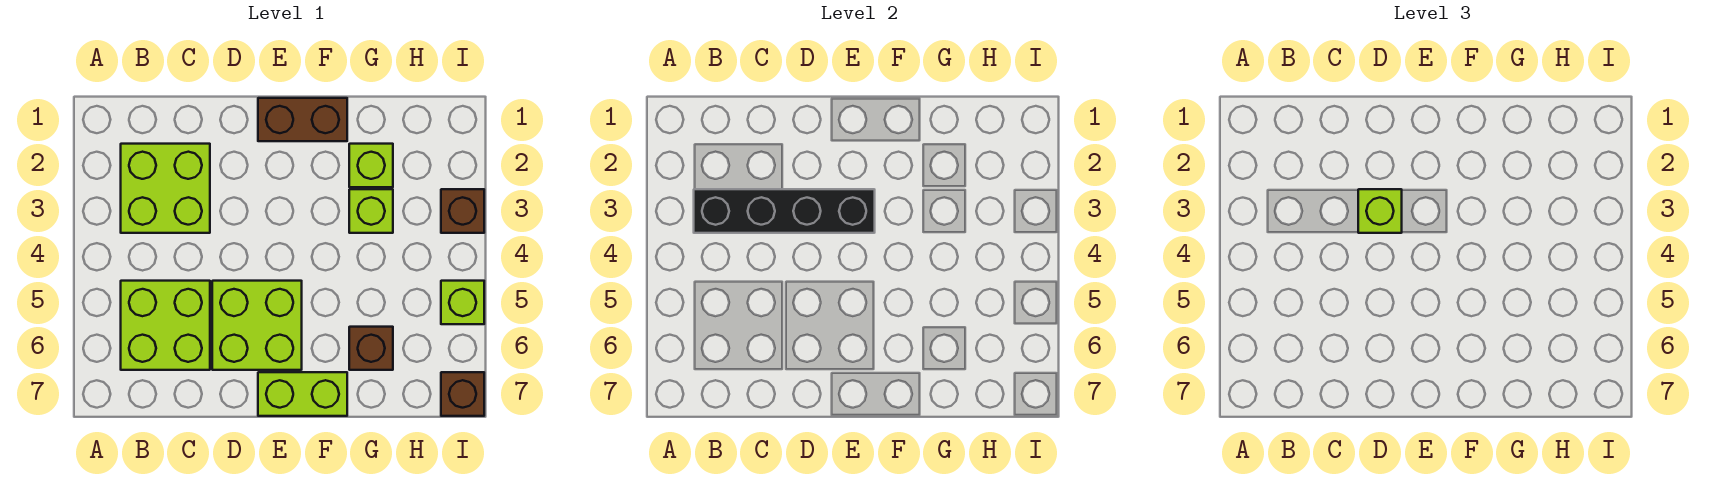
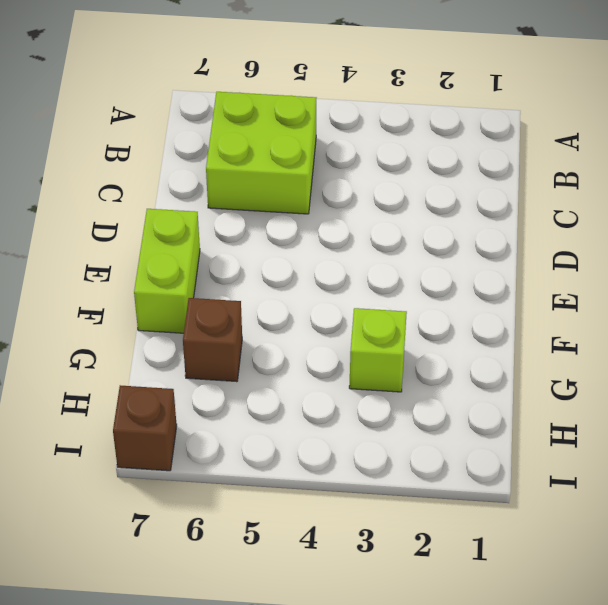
none -> lime 2x2 brick [121,144,210,233]
none -> lime 2x2 brick [212,281,302,370]
none -> brown 1x2 brick [258,98,347,141]

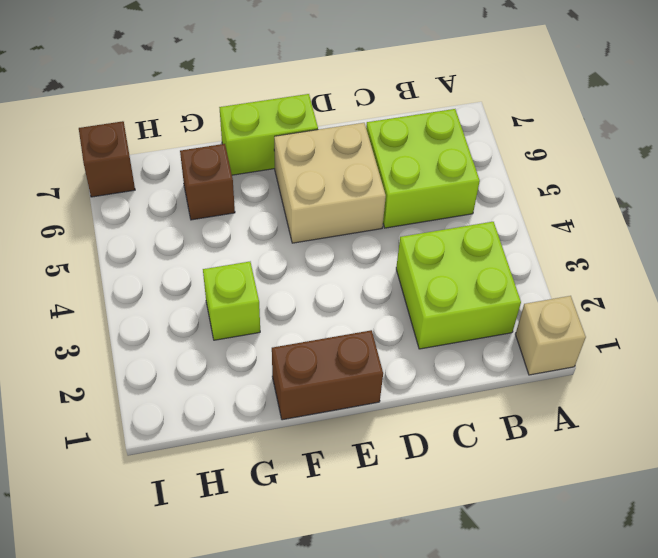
tan 1x1 brick [515,296,586,375] -> none
tan 2x2 brick [274,123,386,243] -> lime 2x2 brick [212,281,302,370]
none -> lime 1x1 brick [349,144,393,187]
none -> brown 1x1 brick [441,189,484,233]
none -> lime 1x1 brick [441,281,484,324]

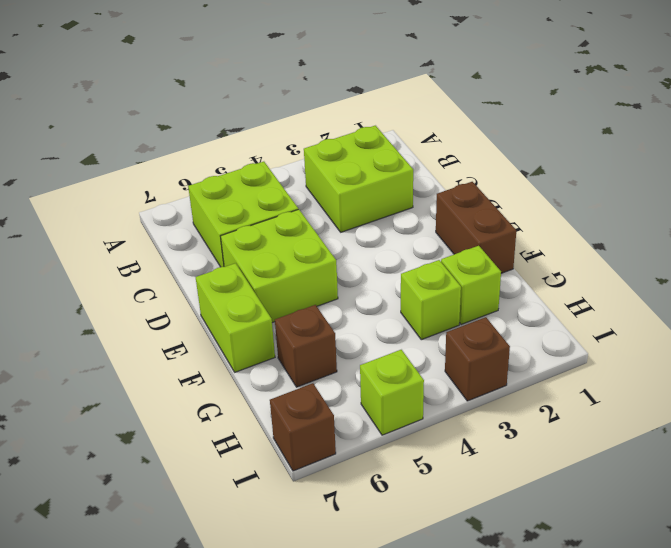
none -> black 1x4 brick [694,189,875,233]
none -> lime 1x1 brick [1358,189,1402,233]

